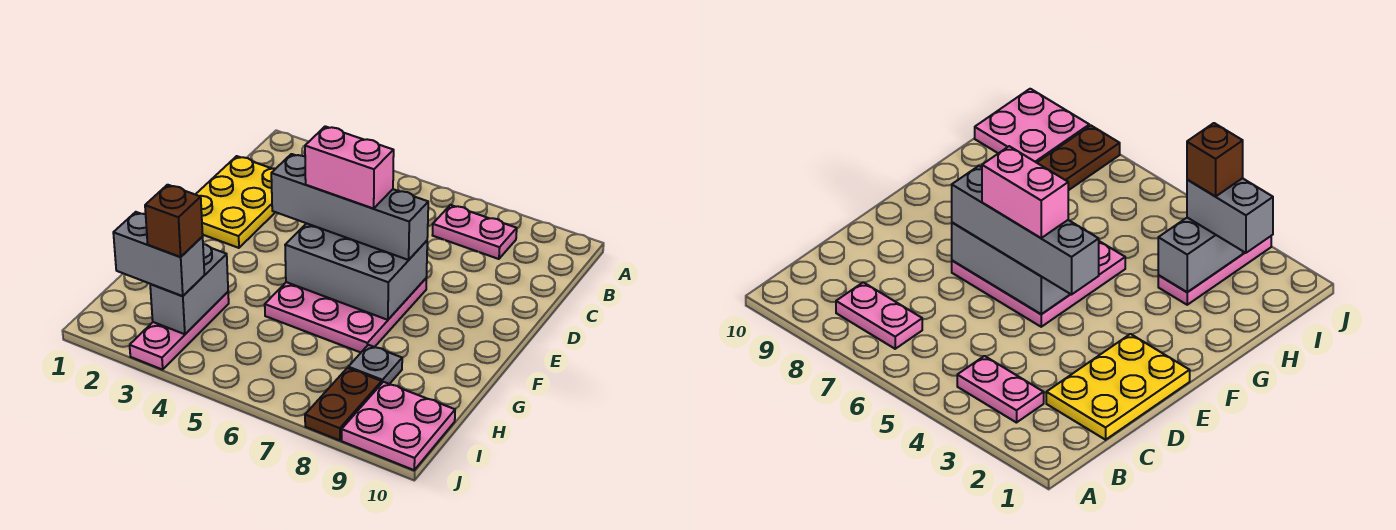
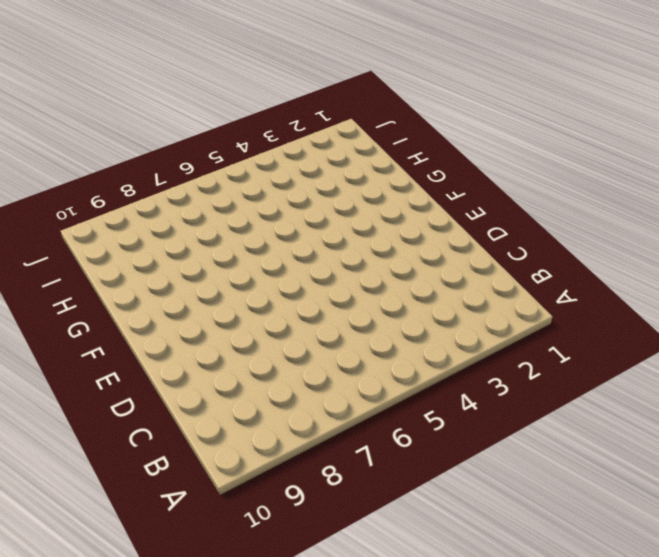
none -> pink 1x2 plate [957,356,1044,423]
none -> pink 1x2 plate [433,205,517,259]
none -> yellow 2x3 plate [195,156,275,248]

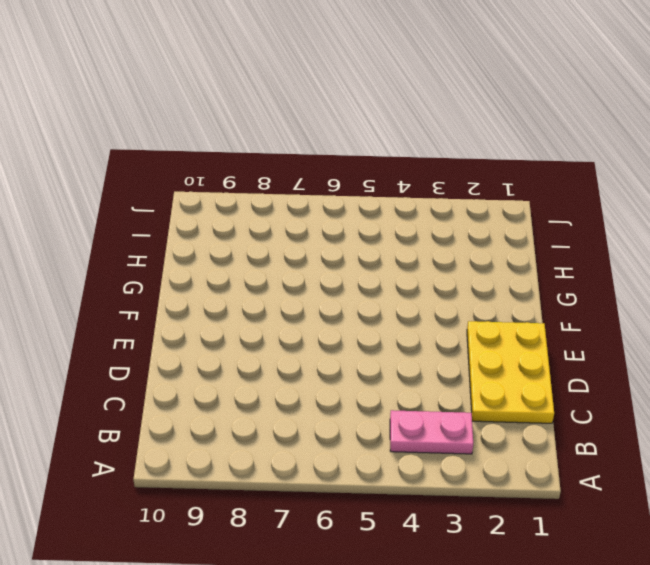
none -> pink 1x2 plate [433,205,517,259]
none -> pink 3x3 plate [265,279,426,352]
none -> pink 1x3 plate [130,292,229,370]

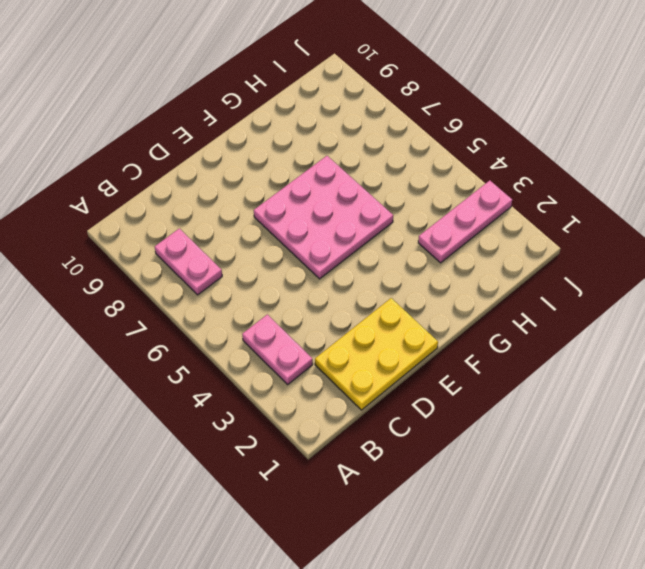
none -> grey 1x1 plate [348,345,402,384]
none -> brown 1x2 plate [305,368,382,440]
none -> pink 2x2 plate [342,382,455,470]

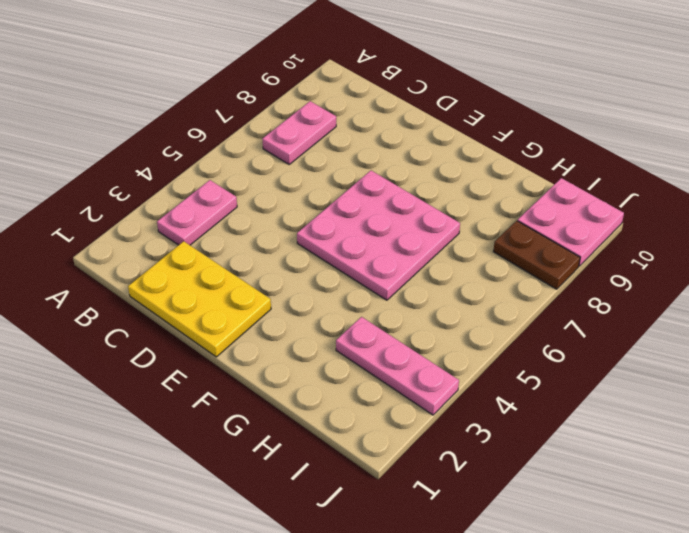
none -> grey 1x1 plate [348,345,402,384]
none -> grey 2x3 brick [285,223,427,320]
none -> grey 1x2 brick [150,244,228,334]

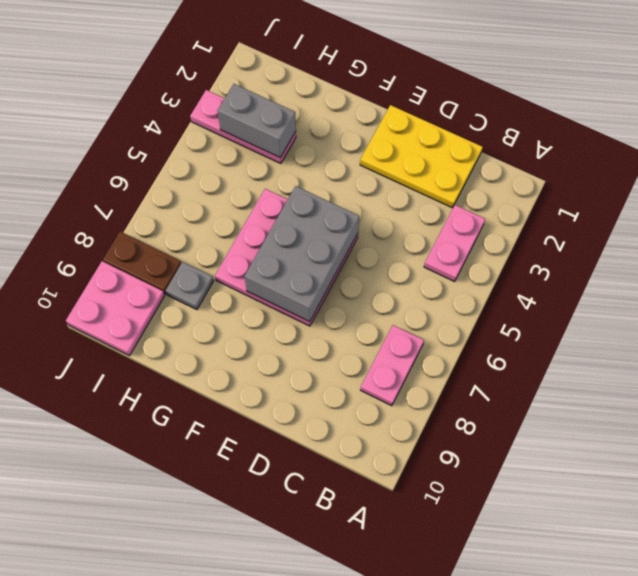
none -> grey 1x4 brick [271,154,428,260]
none -> grey 1x2 brick [113,212,204,296]
none -> pink 1x2 brick [305,126,394,208]

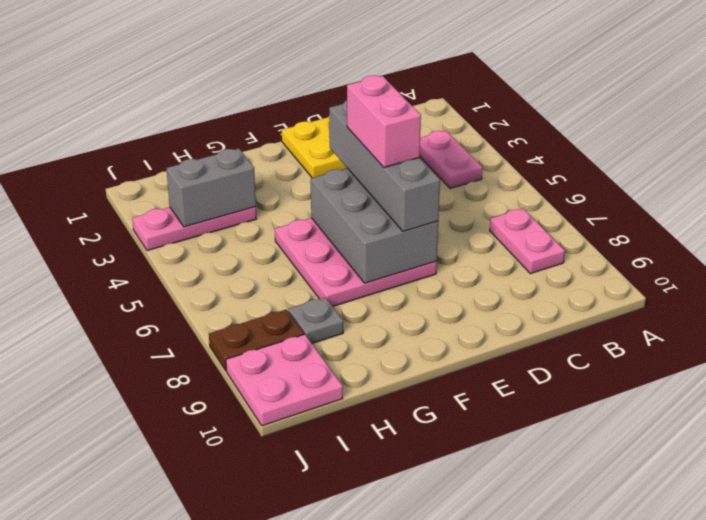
none -> grey 1x2 brick [113,212,204,296]
none -> brown 1x1 brick [145,185,203,257]

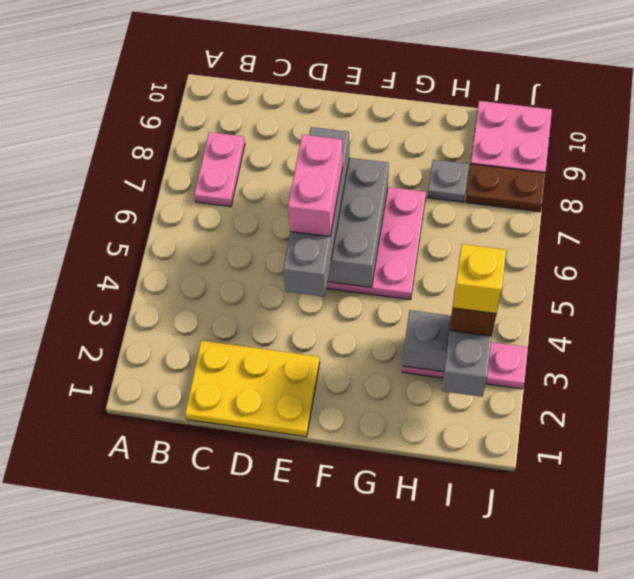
yellow 1x1 brick [453,244,506,314] -> none
none -> pink 1x2 plate [957,356,1044,423]

